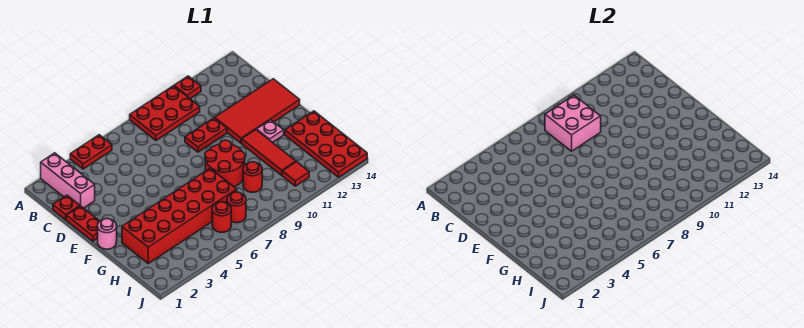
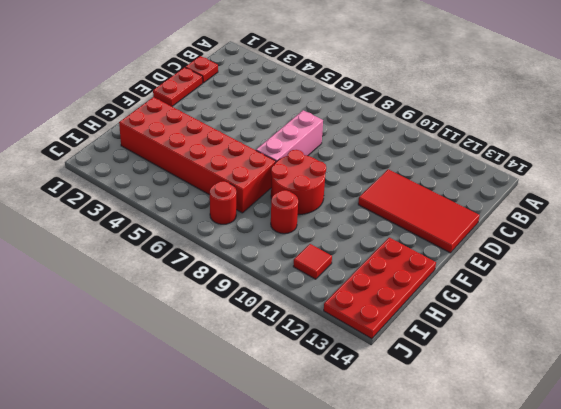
pink 1x3 brick [256,110,323,162] -> pink 1x3 brick moved to [41,153,95,208]
none -> red 1x2 plate [70,135,112,169]
none -> red 2x3 plate [130,86,200,141]
none -> red 1x1 plate [174,76,201,98]

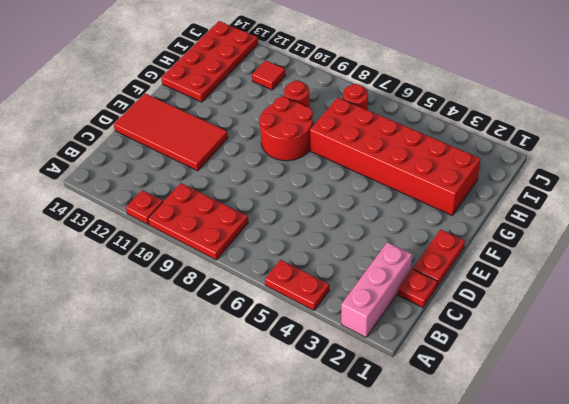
none -> red 1x2 plate [185,118,227,152]
none -> pink 1x1 round brick [98,219,117,249]
none -> red 1x3 tile [242,130,296,175]

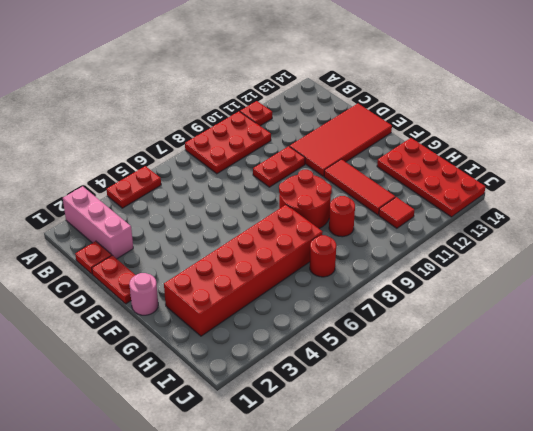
none -> pink 1x1 plate [257,120,284,143]
none -> red 1x1 round brick [212,202,231,232]
none -> pink 2x2 brick [545,95,601,151]

